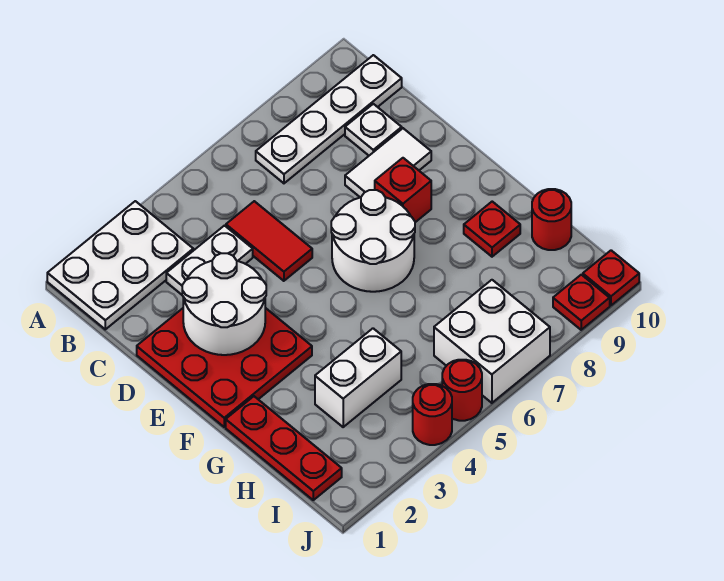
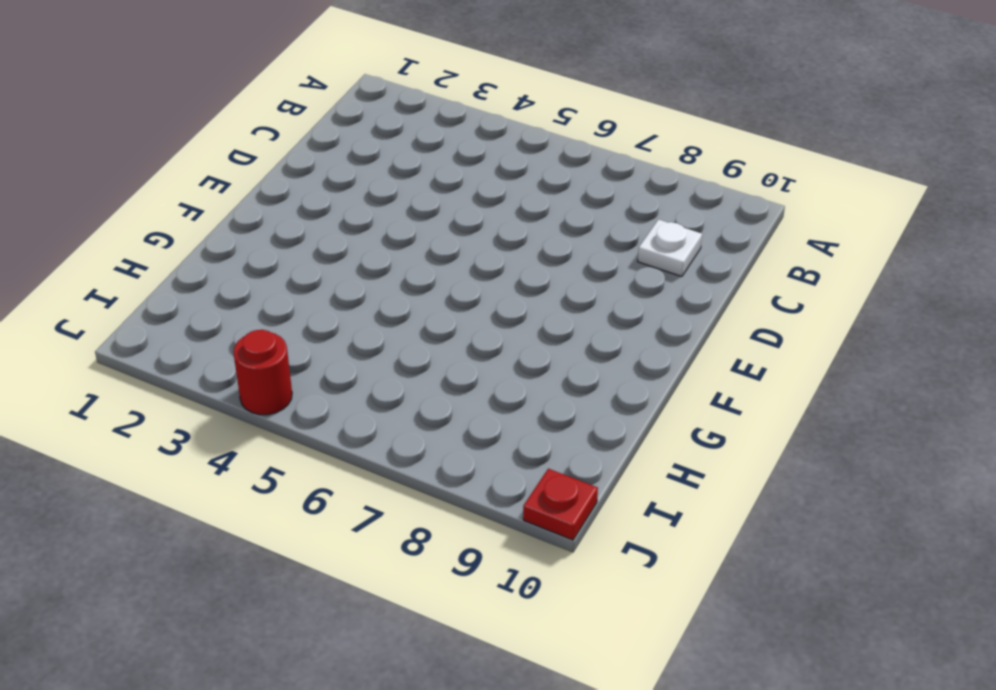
none -> white 2x3 plate [47,201,193,329]
none -> white 1x4 plate [256,55,402,183]
none -> white 1x2 plate [166,226,253,295]

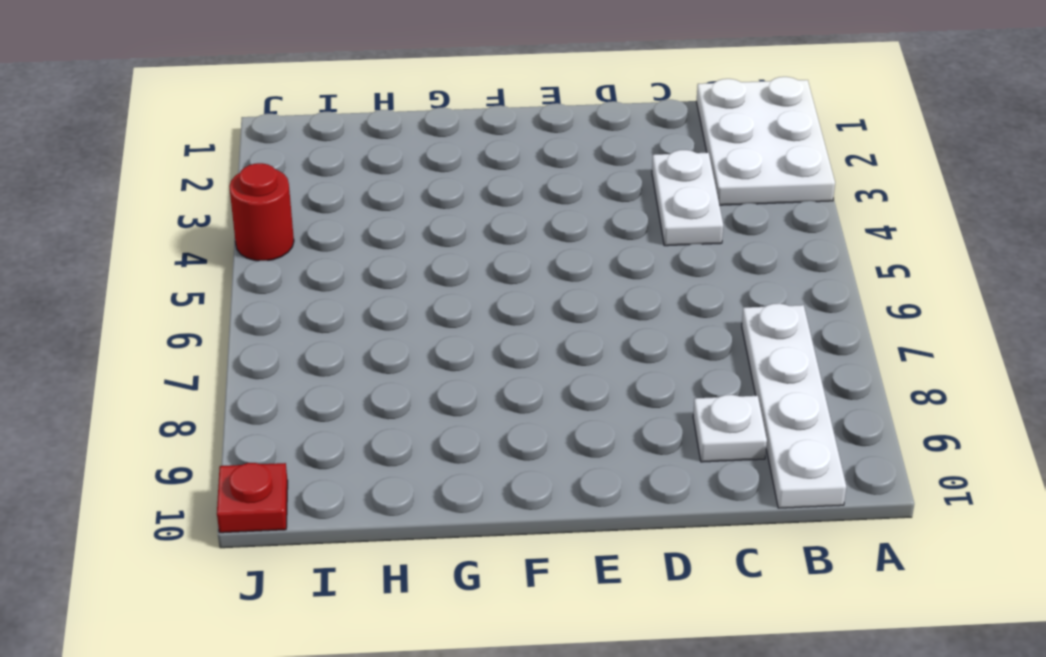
none -> red 1x2 tile [226,201,312,281]
none -> red 3x3 plate [137,308,312,427]
none -> white 1x2 tile [345,128,431,197]

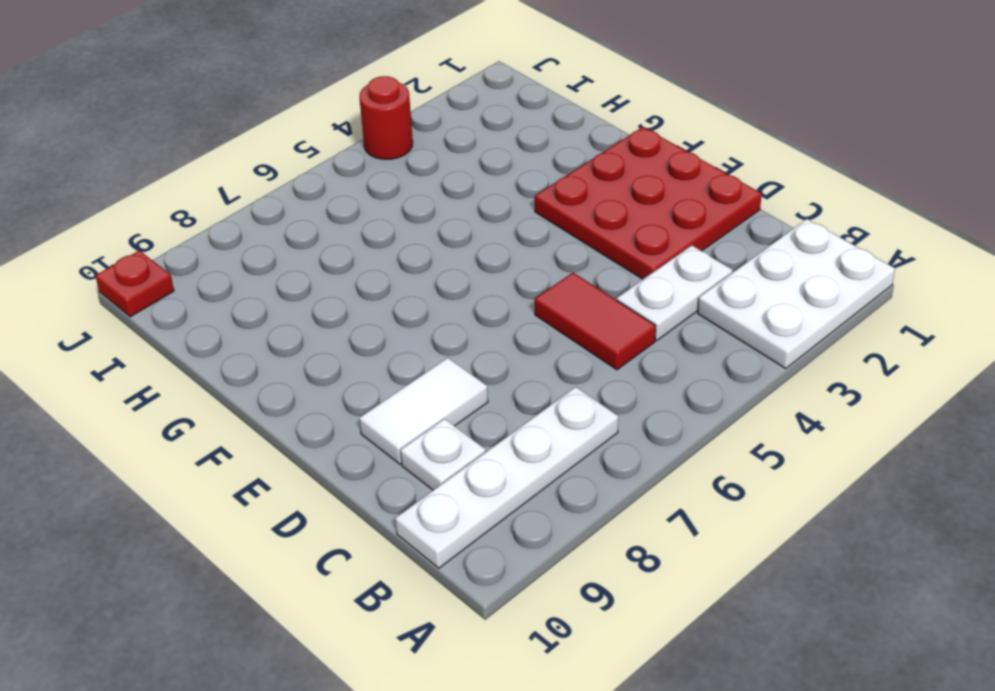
none -> white 2x2 round brick [331,190,415,292]
none -> red 1x1 brick [375,158,431,222]
none -> red 1x3 plate [226,396,342,500]

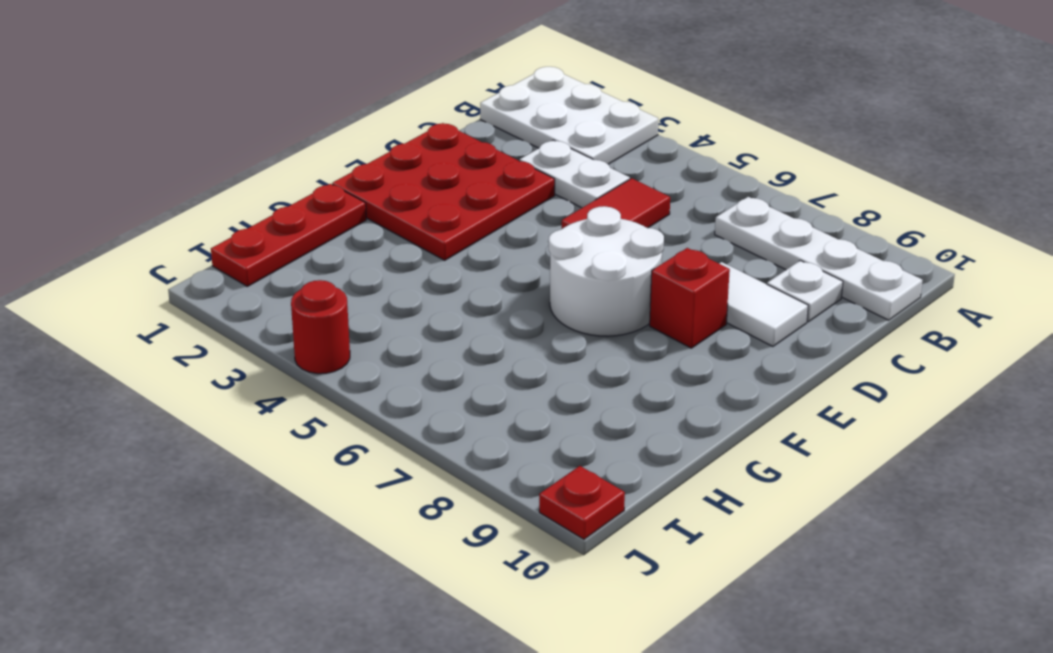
none -> red 1x1 plate [464,202,520,257]
none -> white 1x2 brick [315,328,401,427]
none -> red 1x1 round brick [532,189,571,250]

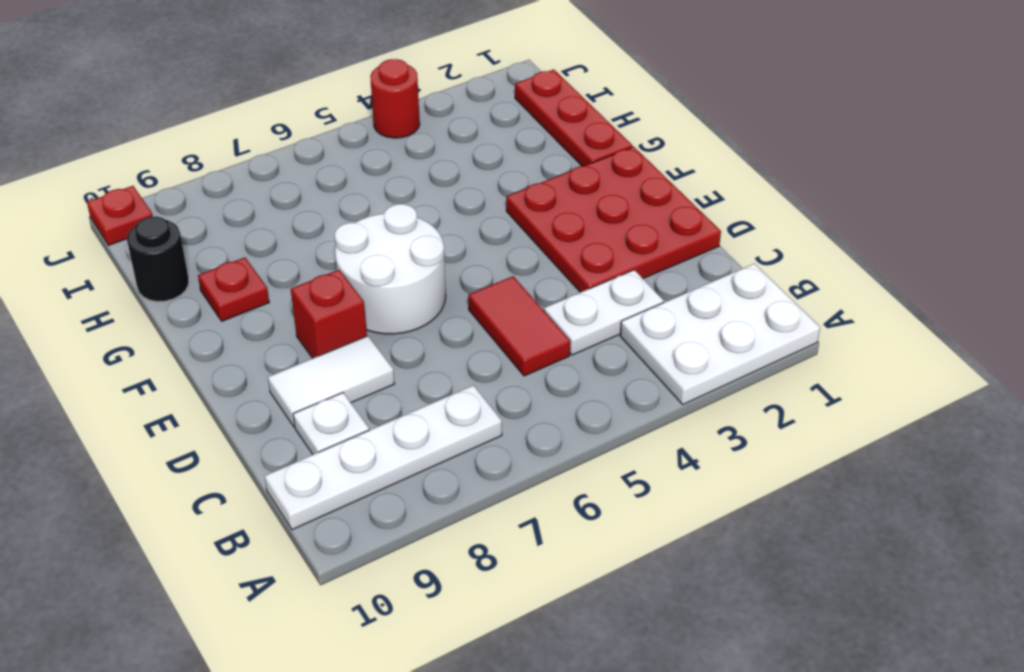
black 1x1 round brick [127,216,189,302] -> red 1x1 round brick [532,189,571,250]
none -> white 1x2 brick [315,328,401,427]
none -> white 2x2 brick [434,280,550,403]
none -> red 1x1 round brick [442,360,482,421]

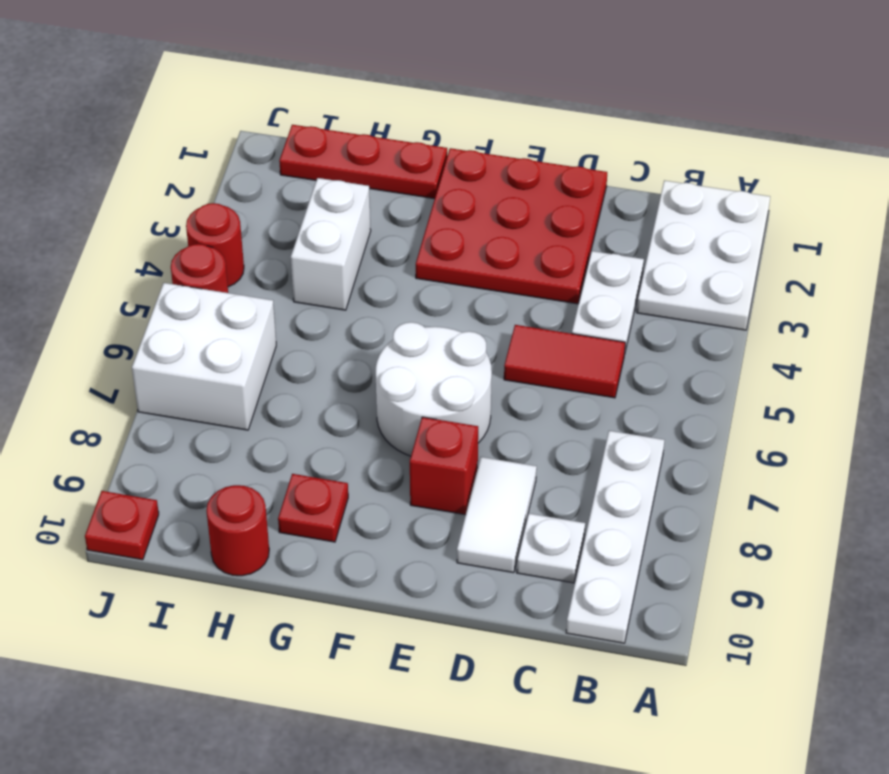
none -> red 1x1 plate [553,275,610,330]
none -> white 2x2 round brick [182,253,266,355]

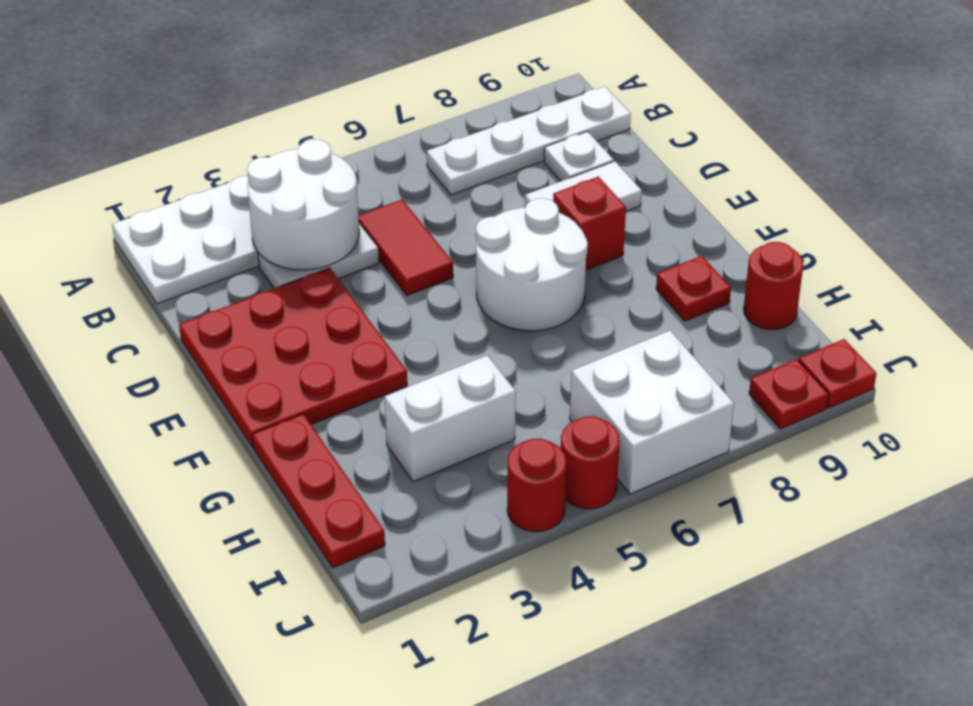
white 2x2 round brick [247,140,359,270] -> white 2x2 round brick moved to [182,253,266,355]

